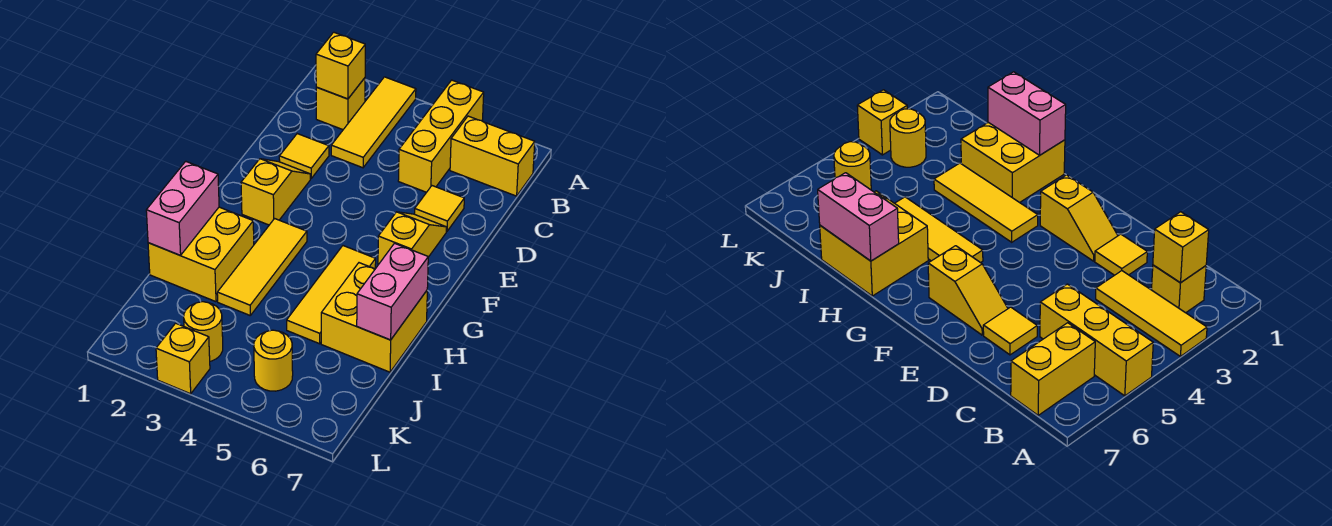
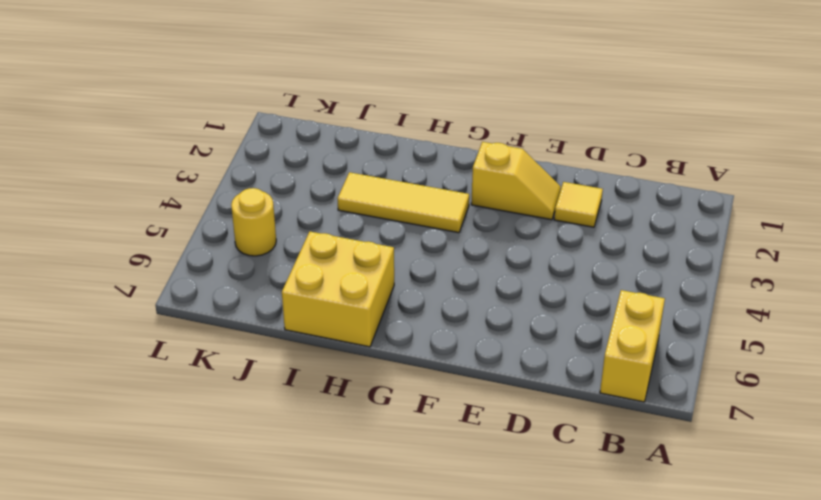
none -> yellow 1x3 tile [331,77,416,168]
none -> yellow 1x3 brick [398,80,484,192]
none -> yellow 1x1 brick [316,78,365,130]

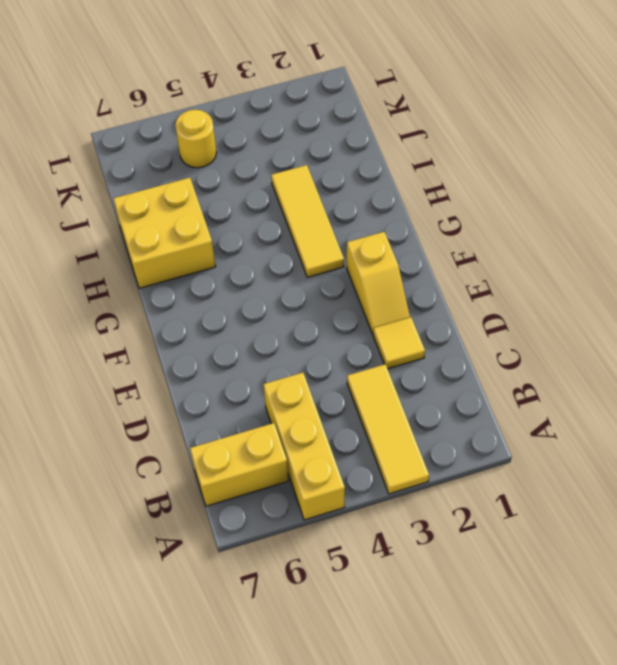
none -> yellow 1x1 brick [316,78,365,130]
none -> yellow 1x1 tile [415,186,464,231]
none -> yellow 1x2 slope [378,212,446,265]

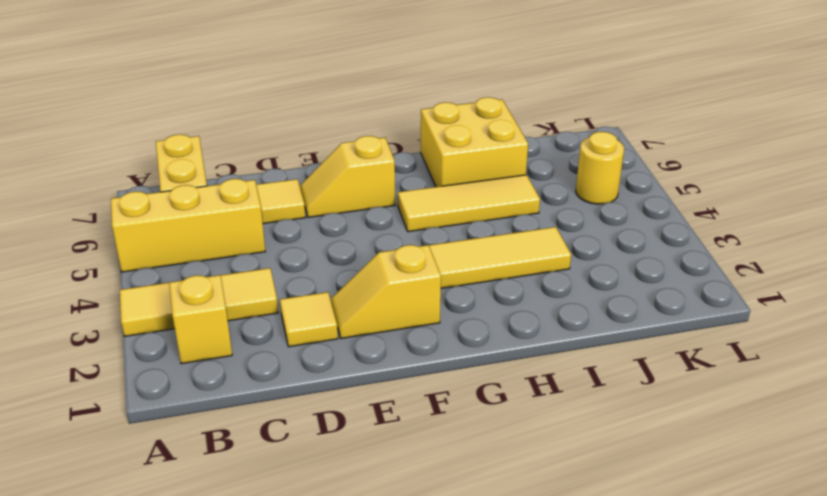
none -> yellow 2x2 brick [148,207,254,302]
none -> yellow 1x1 round brick [184,302,223,361]
none -> yellow 1x1 brick [156,323,210,394]

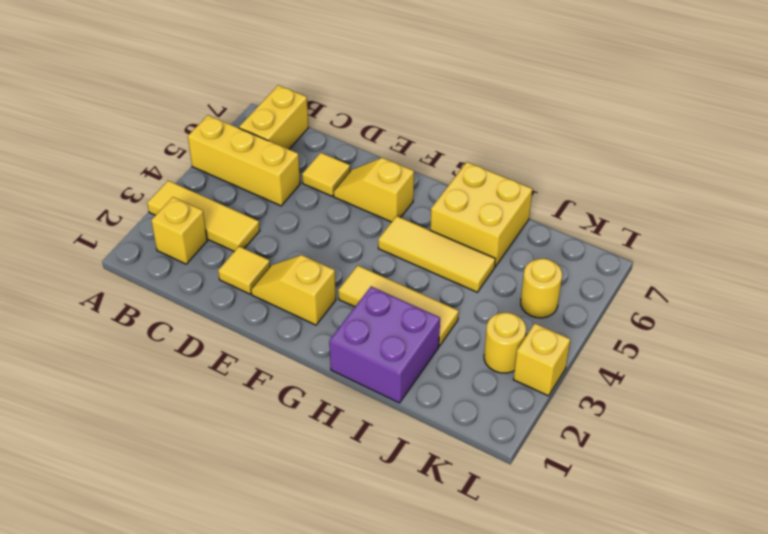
purple 2x2 brick [329,286,440,403] -> yellow 2x2 brick [148,207,254,302]
none -> yellow 1x1 brick [316,32,365,99]
none -> pink 1x2 brick [146,161,219,255]
none -> pink 1x2 brick [357,243,428,340]

